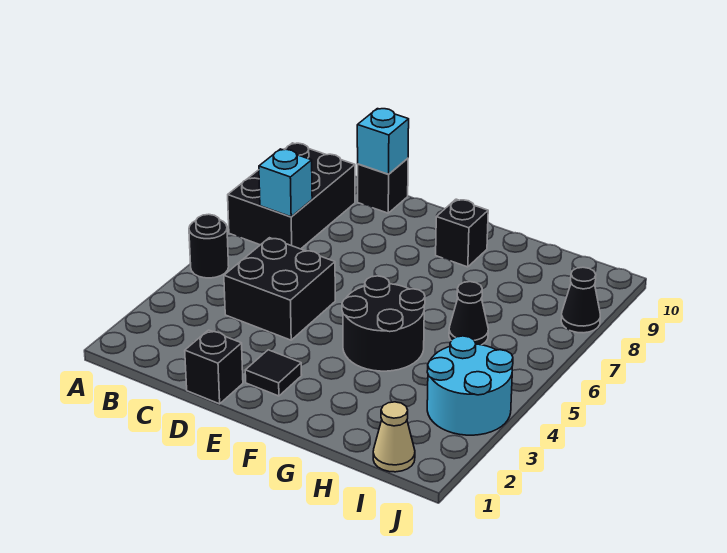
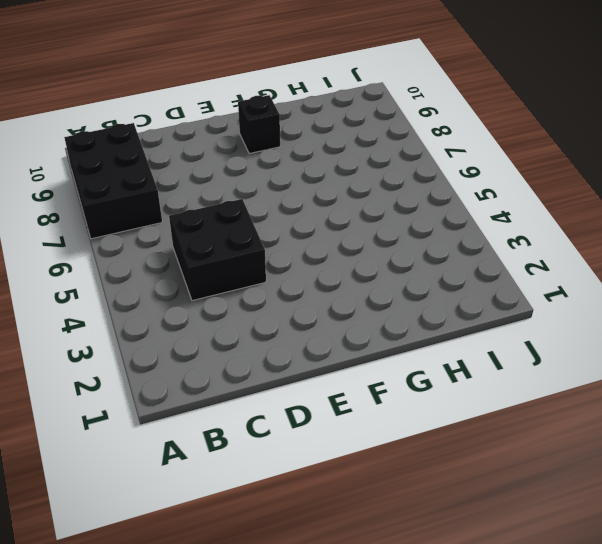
none -> black 1x1 round brick [189,214,229,278]
none -> black 1x1 brick [358,158,408,213]
none -> black 1x1 brick [185,330,243,404]

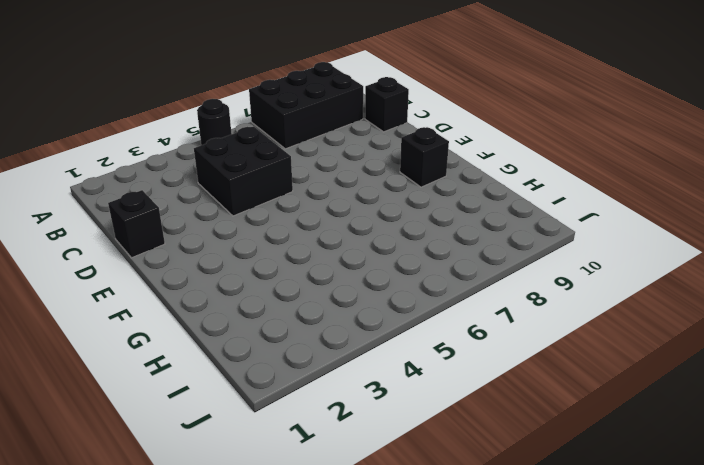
none -> black 1x1 tile [245,350,302,396]
none -> black 2x2 round brick [342,276,425,371]
none -> black 1x1 cone [449,282,488,345]

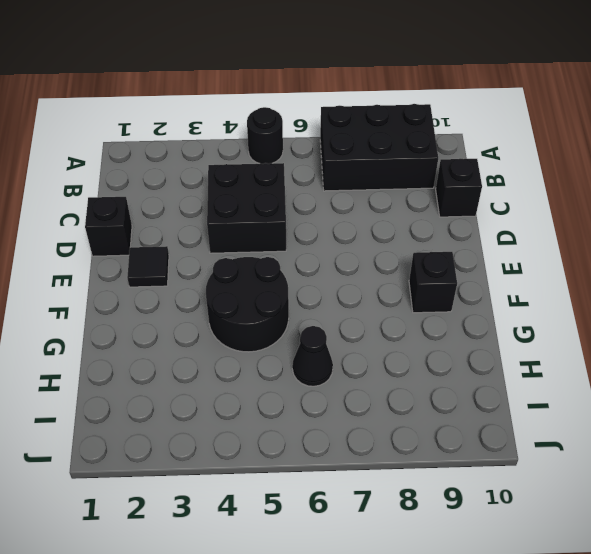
none -> tan 1x1 cone [373,402,415,472]
none -> cyan 2x2 round brick [427,336,513,435]
none -> black 1x1 cone [561,267,600,333]

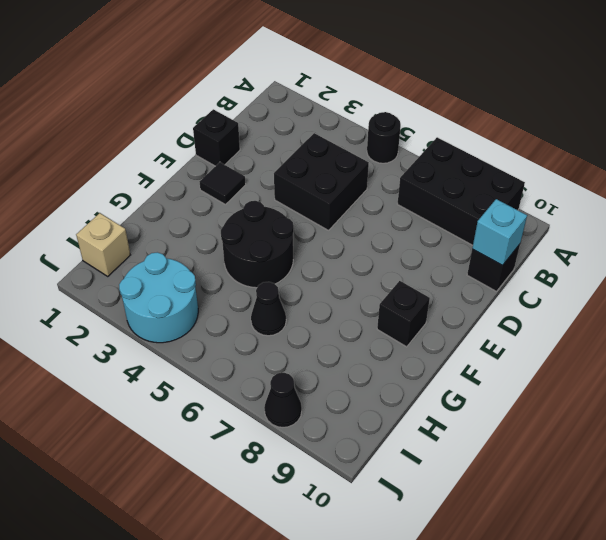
tan 1x1 brick [76,213,130,276] -> tan 1x1 cone [373,402,415,472]
none -> cyan 1x1 brick [259,149,312,217]

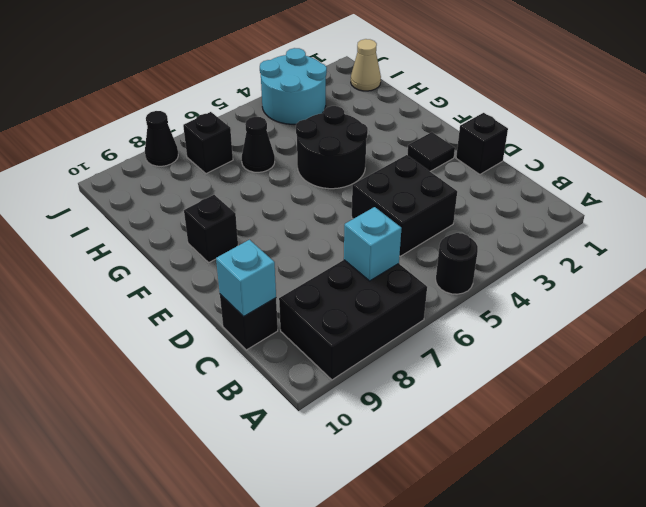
black 1x1 brick [183,112,233,174] -> none

